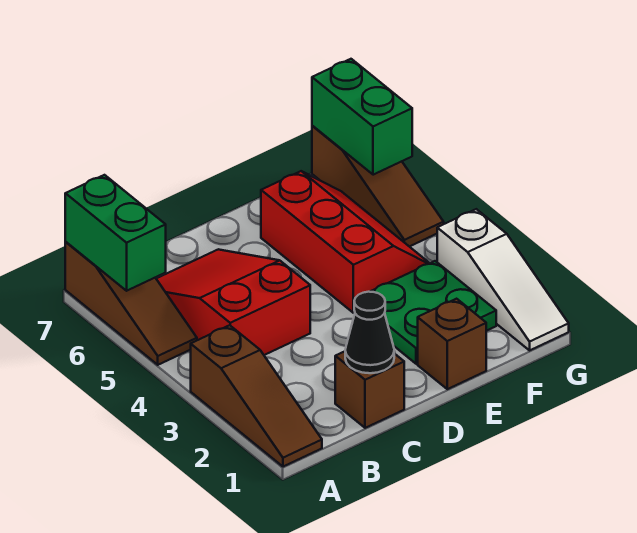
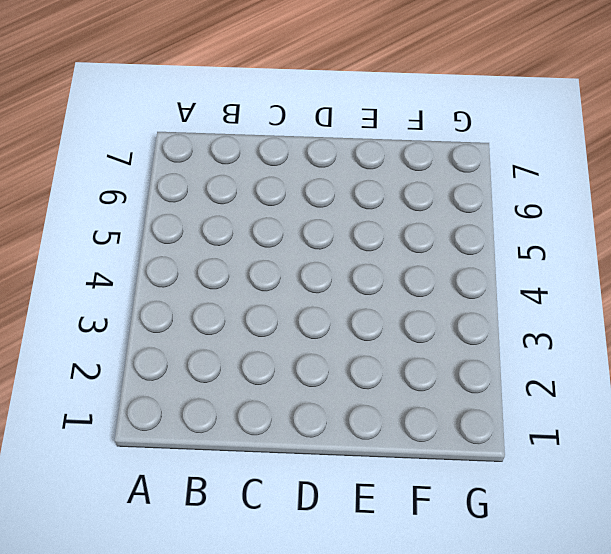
none -> brown 1x3 slope [191,325,322,467]
none -> brown 1x3 slope [65,242,197,365]
none -> red 2x3 slope [156,249,310,355]

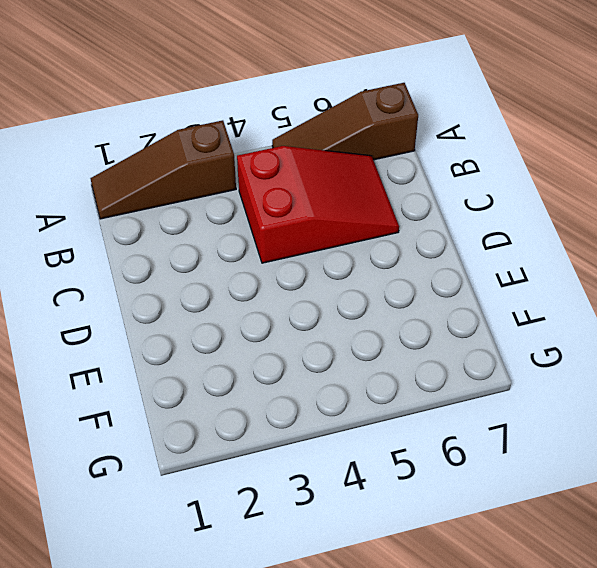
none -> brown 1x1 brick [335,351,404,428]
none -> brown 1x1 brick [418,299,486,389]
none -> green 2x2 plate [370,261,496,364]

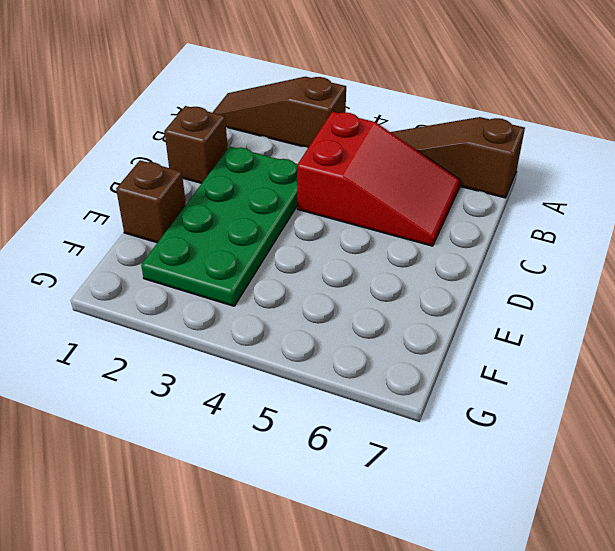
green 2x4 plate [141,146,297,306] -> green 2x2 plate [370,261,496,364]
none -> red 2x3 slope [261,171,430,313]
none -> white 1x3 slope [437,209,569,350]
none -> brown 1x3 slope [312,126,444,247]

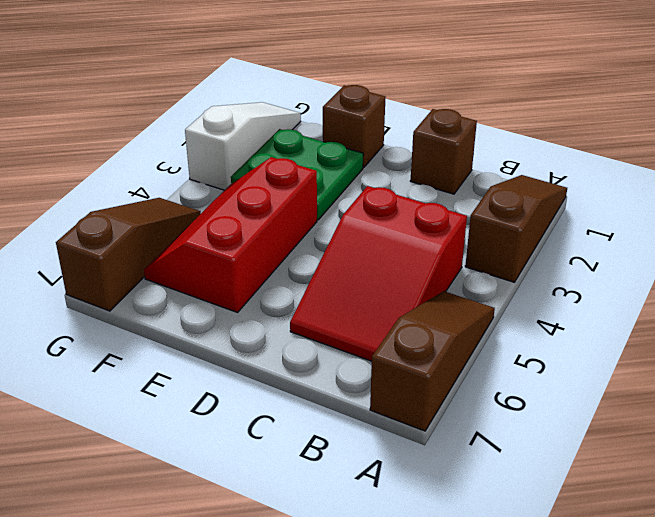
none -> green 1x2 brick [65,175,166,291]
none -> black 1x1 cone [345,292,394,373]
none -> green 1x2 brick [312,59,412,175]

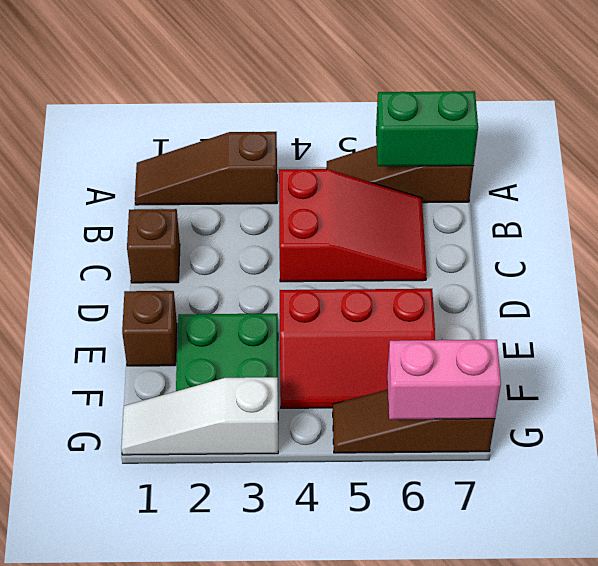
pink 1x2 brick [387,340,501,420] -> green 1x2 brick [312,59,412,175]
none -> black 1x1 cone [345,292,394,373]

